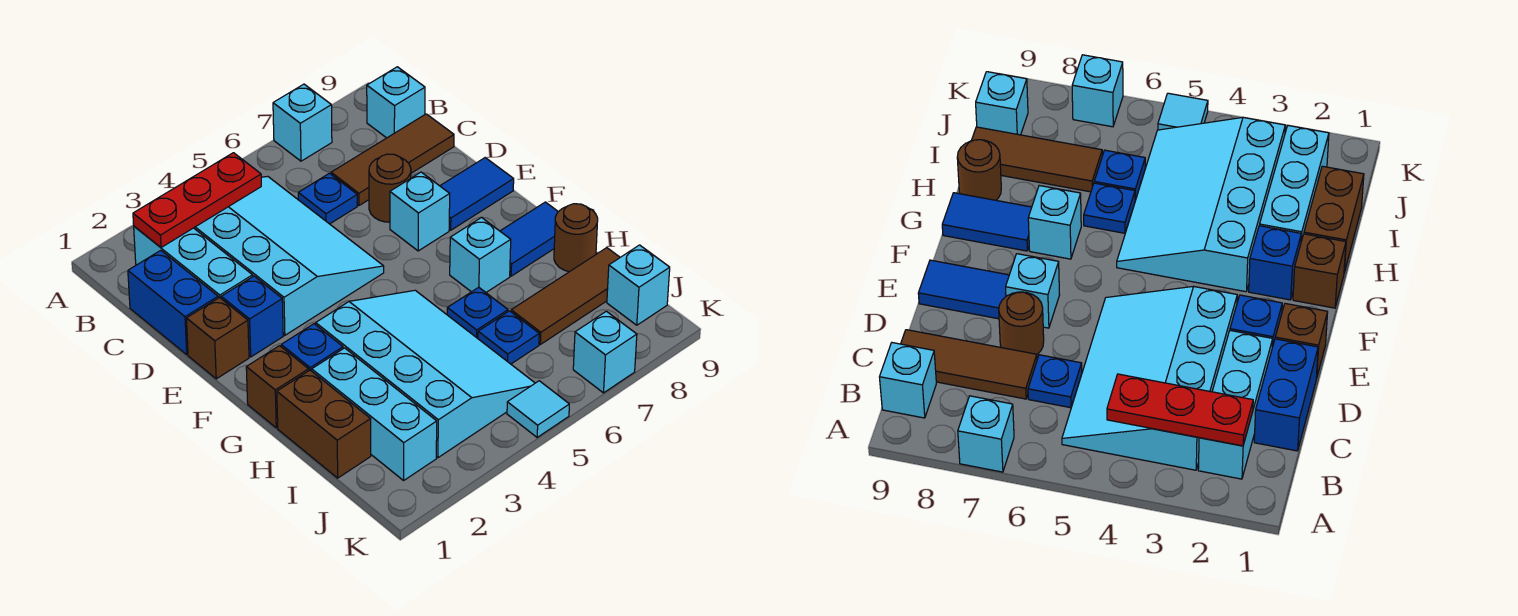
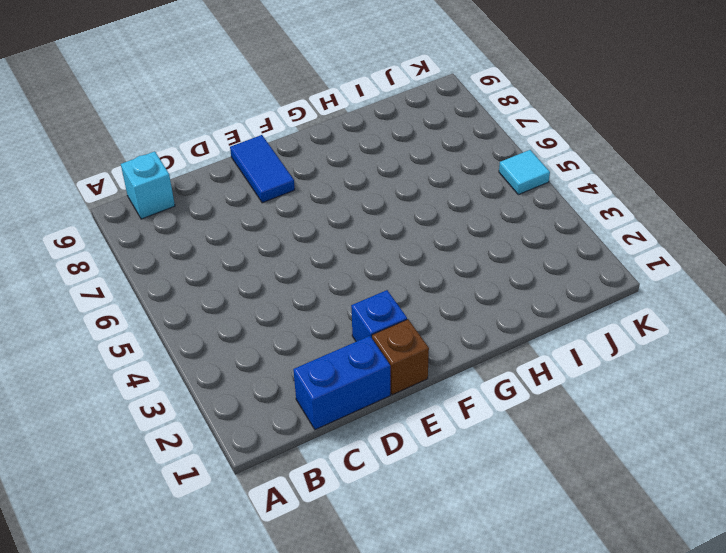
none -> cyan 1x1 brick [273,84,332,161]
none -> cyan 1x3 brick [134,226,253,298]
none -> cyan 3x4 slope [194,176,384,335]

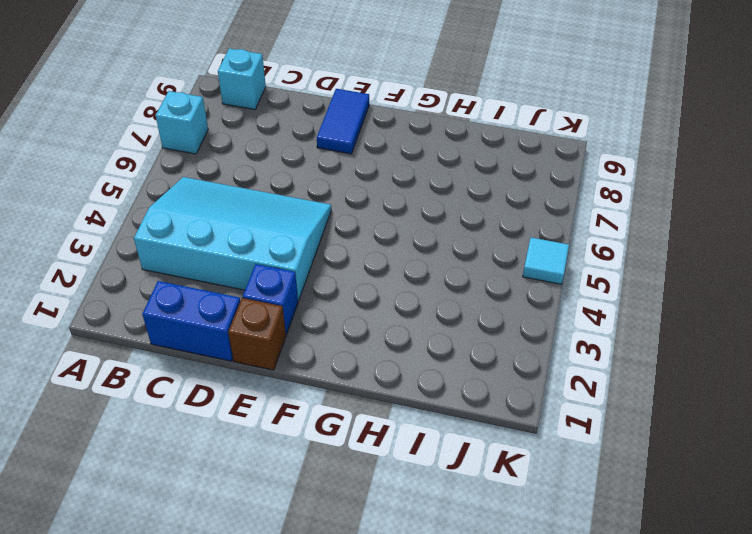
none -> cyan 1x3 brick [134,226,253,298]
none -> blue 1x1 plate [298,173,357,224]
none -> brown 1x3 tile [331,114,454,205]

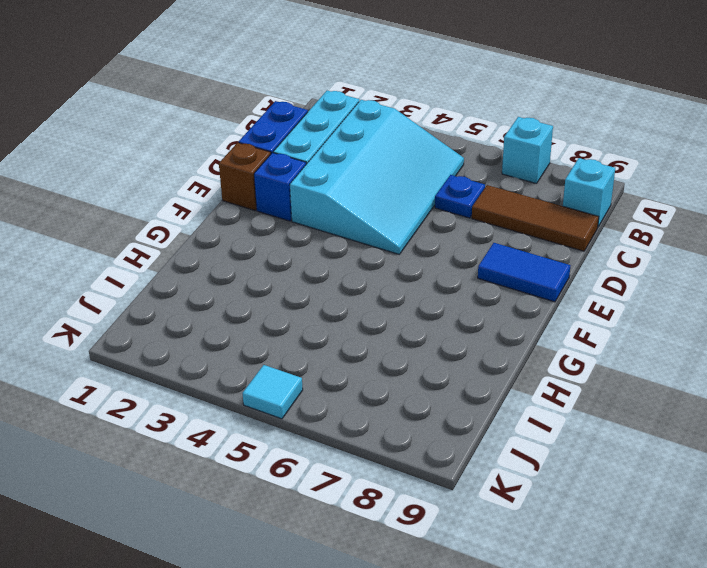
none -> brown 1x1 round brick [369,154,411,222]
none -> cyan 1x1 brick [390,172,450,251]
none -> brown 1x1 brick [246,346,309,428]

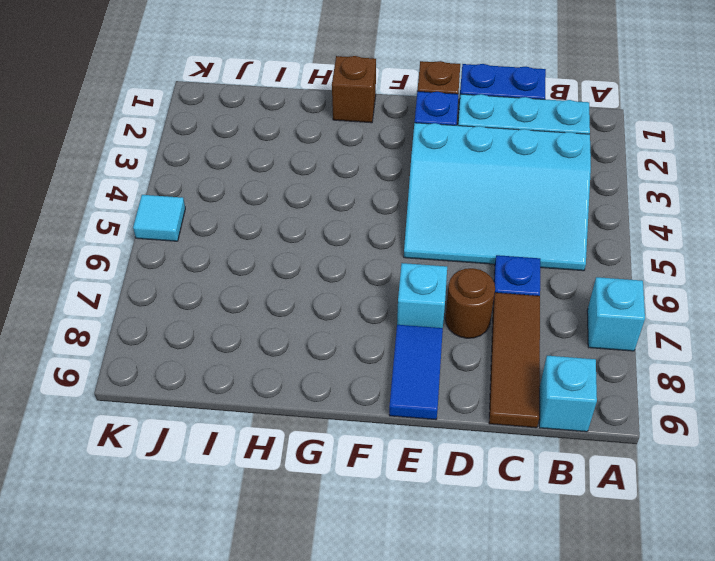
none -> blue 1x1 brick [281,324,343,371]
none -> cyan 3x4 slope [316,290,535,458]
none -> cyan 1x1 brick [450,217,511,292]

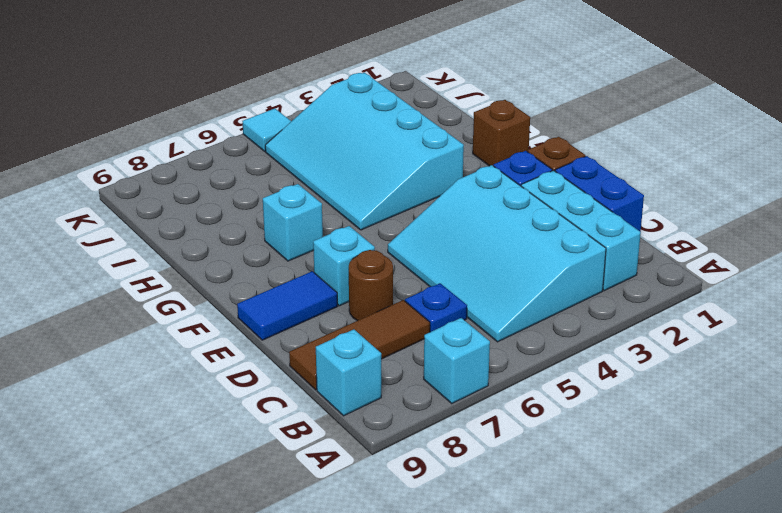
none -> blue 1x1 brick [281,324,343,371]
none -> blue 1x2 tile [500,202,558,276]
none -> brown 1x2 brick [277,370,371,478]

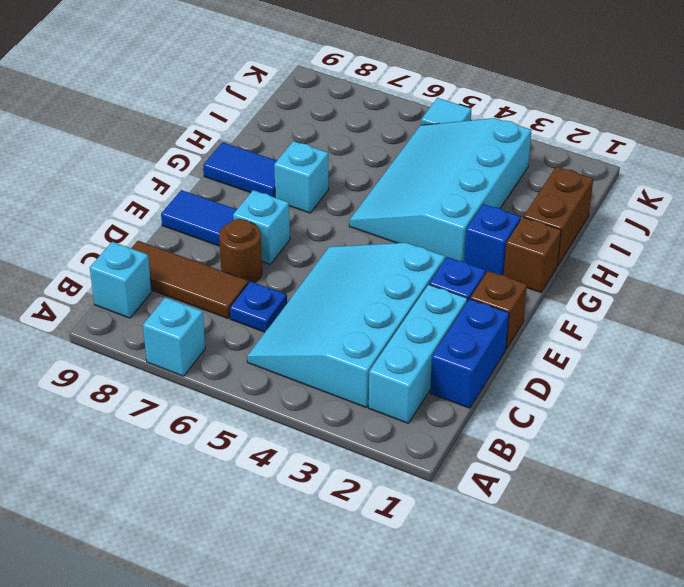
none -> cyan 1x3 brick [312,348,437,480]
none -> blue 1x1 plate [447,287,508,338]
none -> brown 1x1 round brick [554,204,598,272]

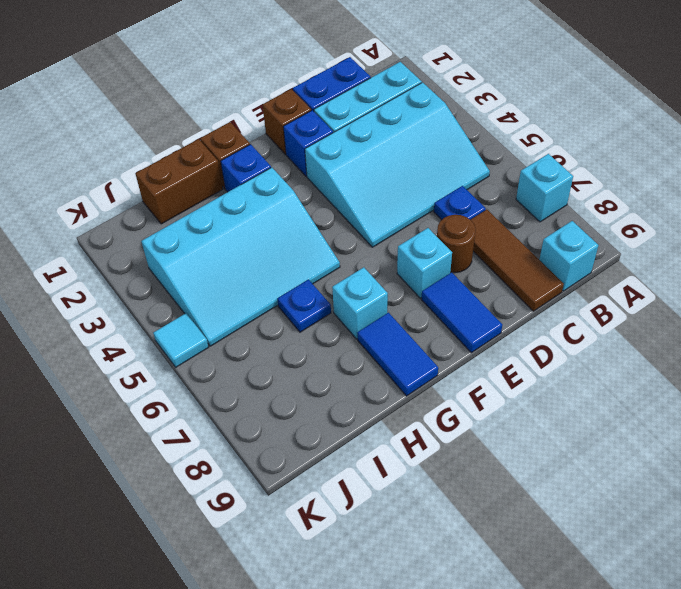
none -> cyan 1x3 brick [312,348,437,480]
none -> brown 1x1 round brick [554,204,598,272]
none -> blue 1x1 plate [478,311,539,364]

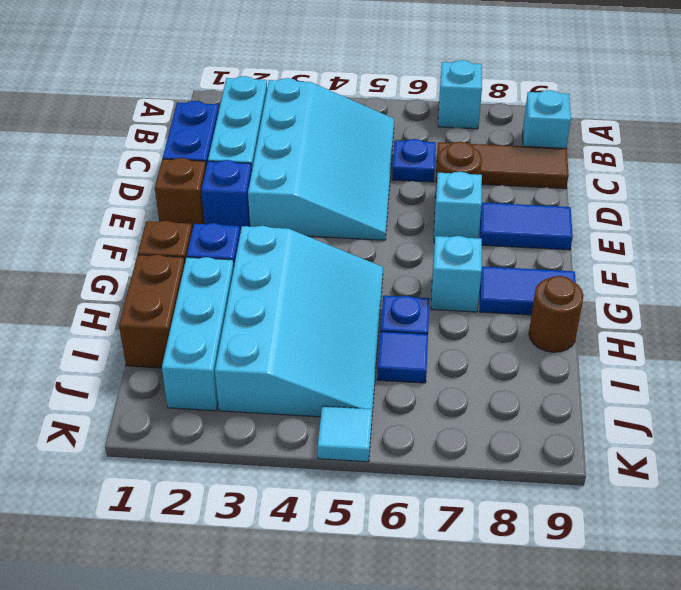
blue 1x1 tile [377,331,428,383] -> blue 1x1 plate [478,311,539,364]
none -> brown 1x3 tile [511,248,620,344]
none -> cyan 1x1 brick [607,245,670,325]
none -> cyan 1x1 brick [573,311,637,393]

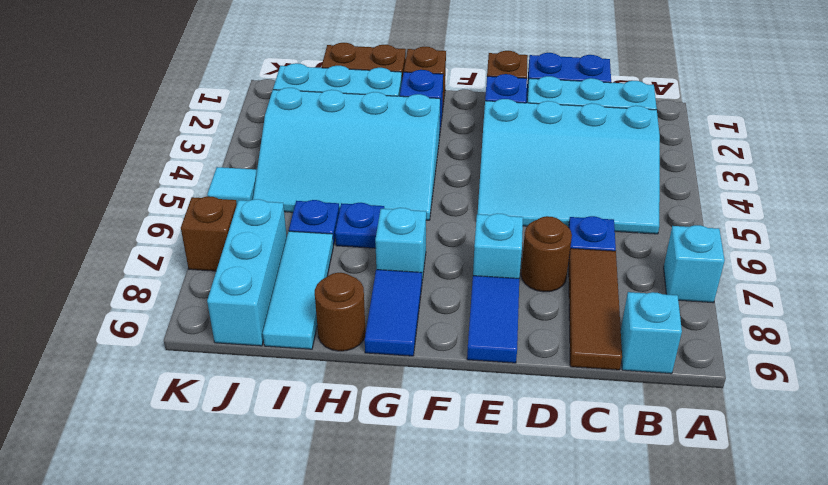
cyan 1x3 tile [263,231,333,349] -> brown 1x3 tile [511,248,620,344]
cyan 1x3 brick [207,199,287,346] -> cyan 1x1 brick [607,245,670,325]
brown 1x1 brick [181,196,237,271] -> cyan 1x1 brick [573,311,637,393]
none -> red 1x3 plate [133,153,261,247]

